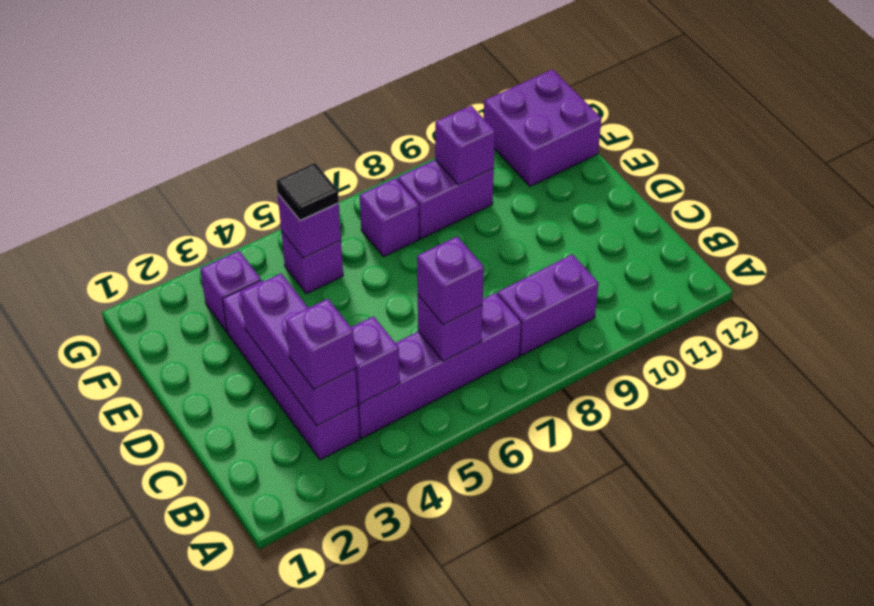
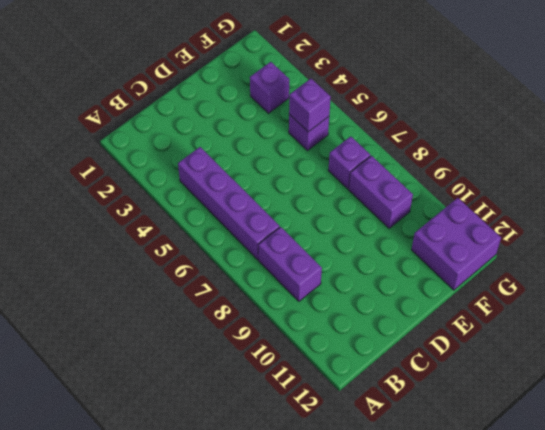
none -> purple 1x4 brick [223,280,360,460]
none -> purple 1x3 brick [241,274,358,426]
none -> purple 1x1 brick [351,316,400,404]

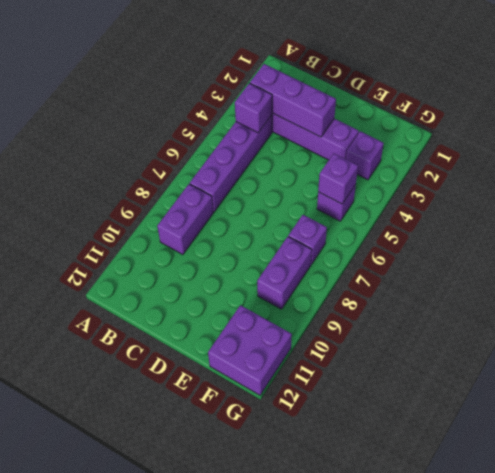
none -> purple 1x1 brick [418,295,483,361]
none -> purple 1x1 brick [435,106,495,185]
none -> purple 1x1 brick [286,299,356,389]

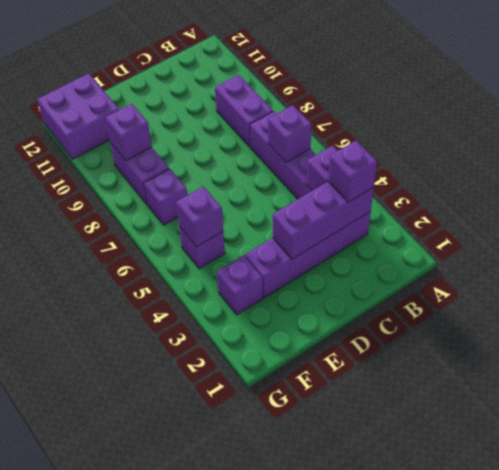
none -> purple 1x1 brick [417,236,484,325]
none -> black 1x1 tile [276,163,339,221]

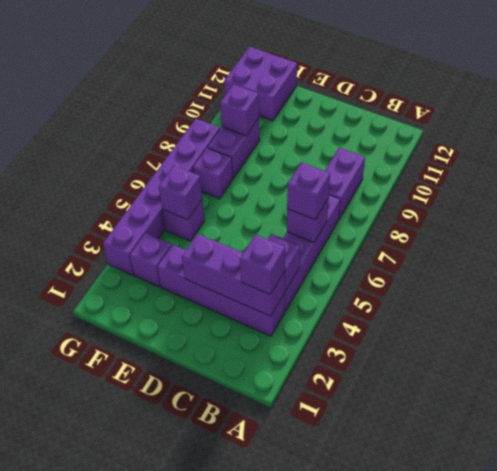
purple 1x6 brick [103,119,220,275] -> none
none -> black 1x1 tile [276,163,339,221]

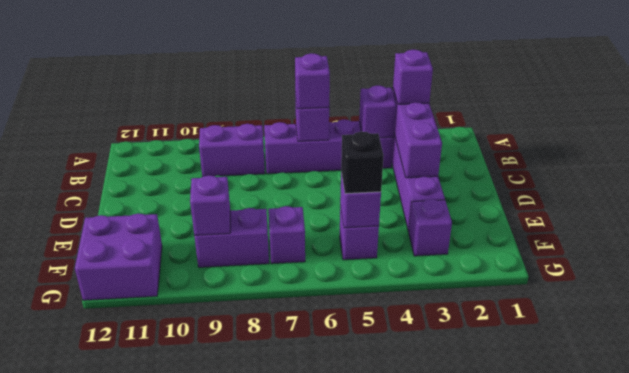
black 1x1 brick [341,132,384,194] -> black 1x1 tile [276,163,339,221]

